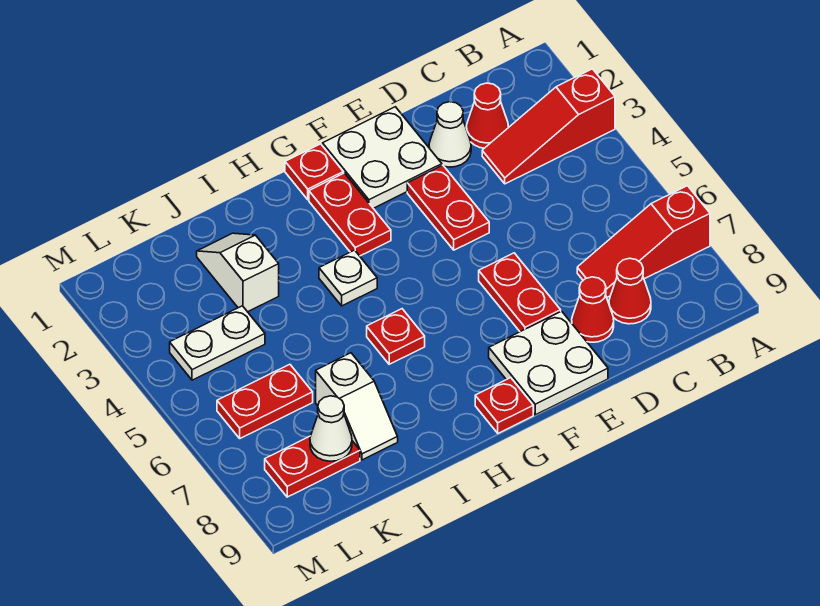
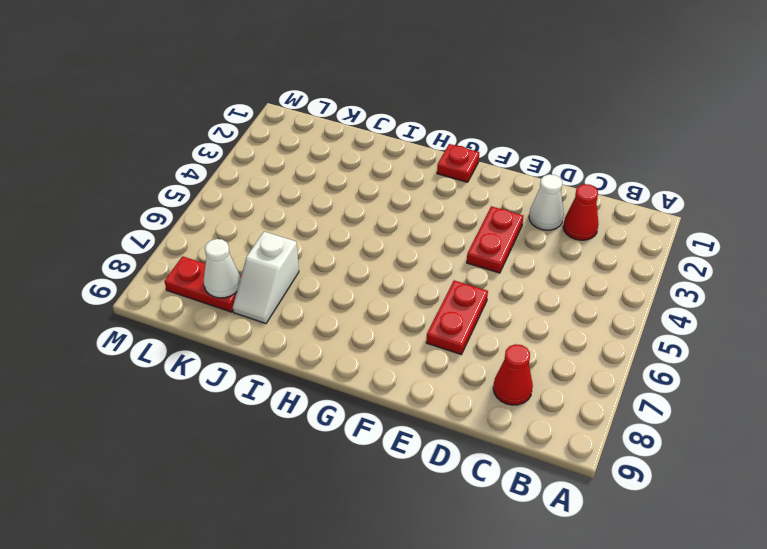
none -> red 1x3 slope [482,69,615,184]
none -> red 1x3 slope [577,186,710,297]
none -> red 1x1 cone [572,277,614,342]

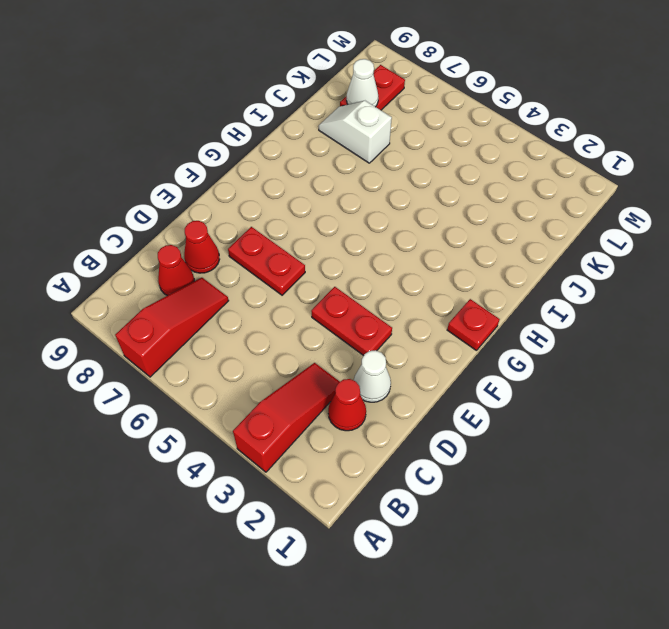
none -> white 2x2 plate [323,107,442,208]
none -> white 2x2 plate [489,311,608,415]
none -> red 1x2 plate [309,173,391,256]

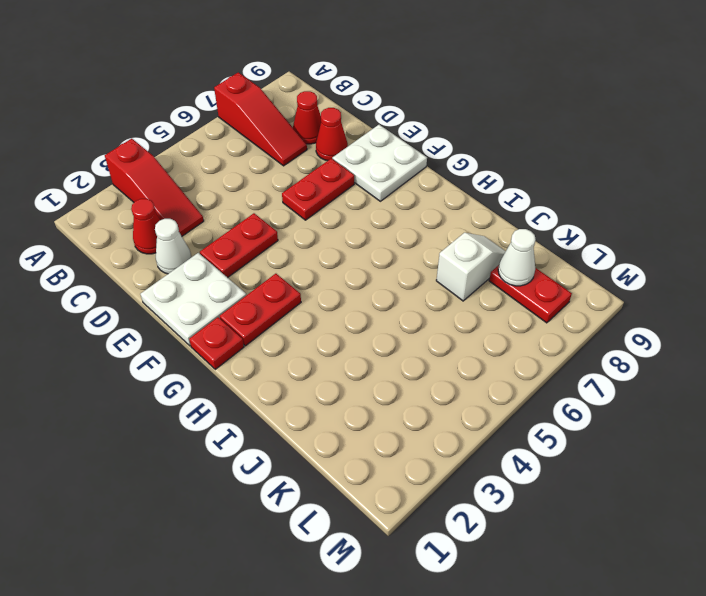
none -> red 1x1 plate [475,378,533,433]
none -> white 1x1 plate [319,250,377,306]
none -> red 1x1 plate [367,309,425,364]

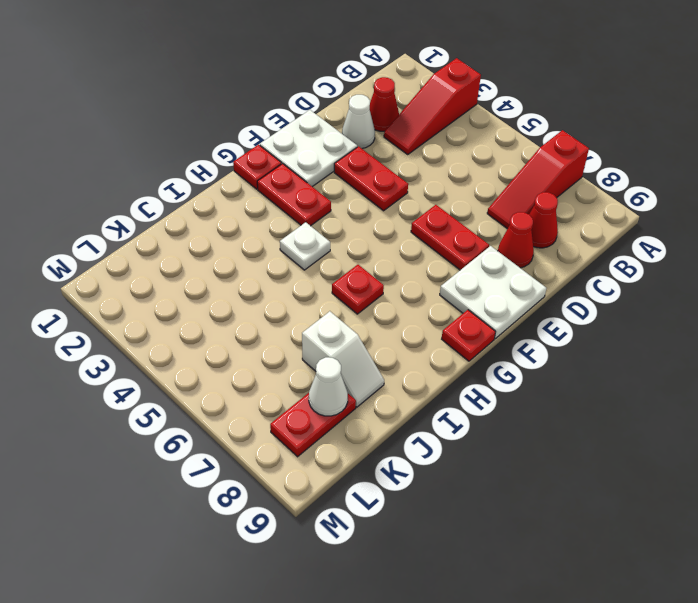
none -> white 1x2 slope [197,233,279,312]
none -> white 1x2 plate [170,306,265,380]
none -> red 1x2 plate [217,364,313,438]

